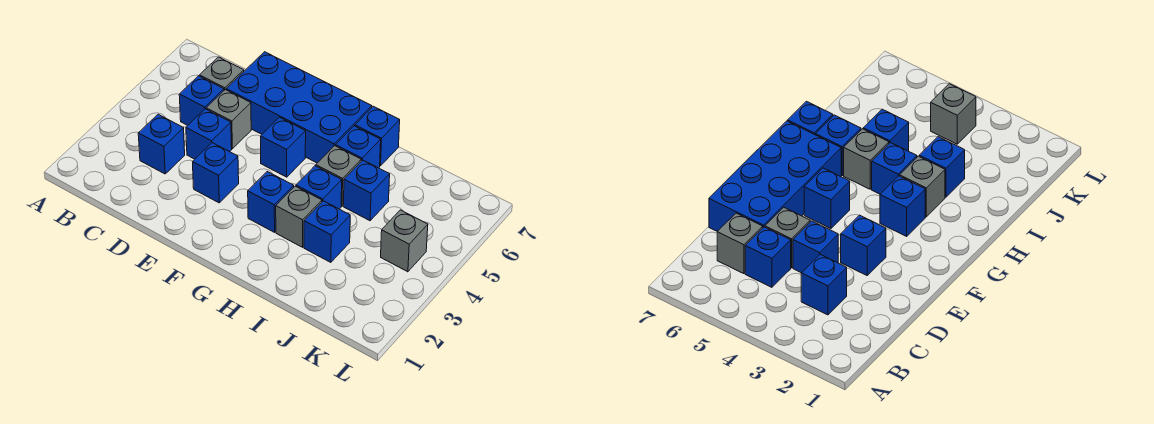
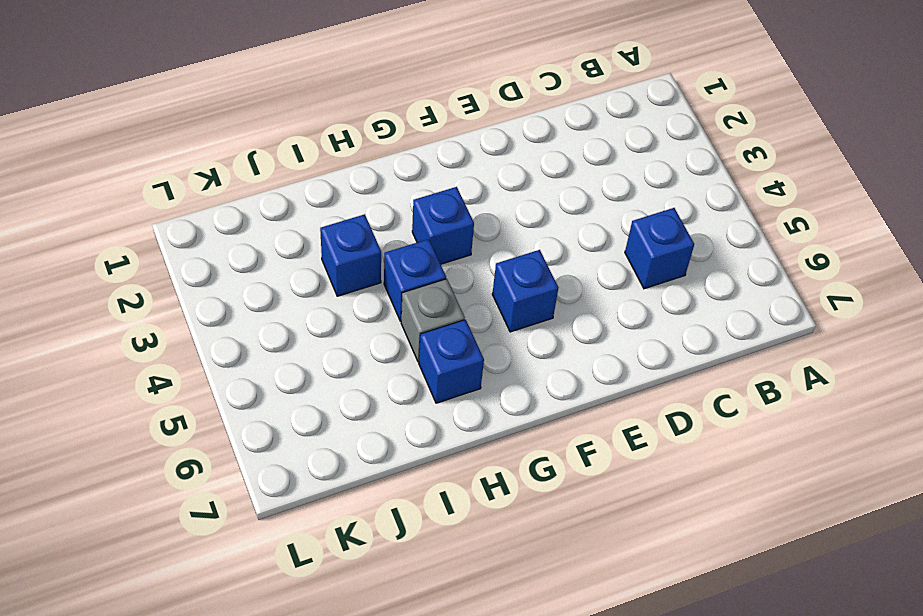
none -> blue 1x1 brick [138,114,185,174]
none -> grey 1x1 brick [200,57,244,90]
none -> blue 1x1 brick [186,109,232,159]

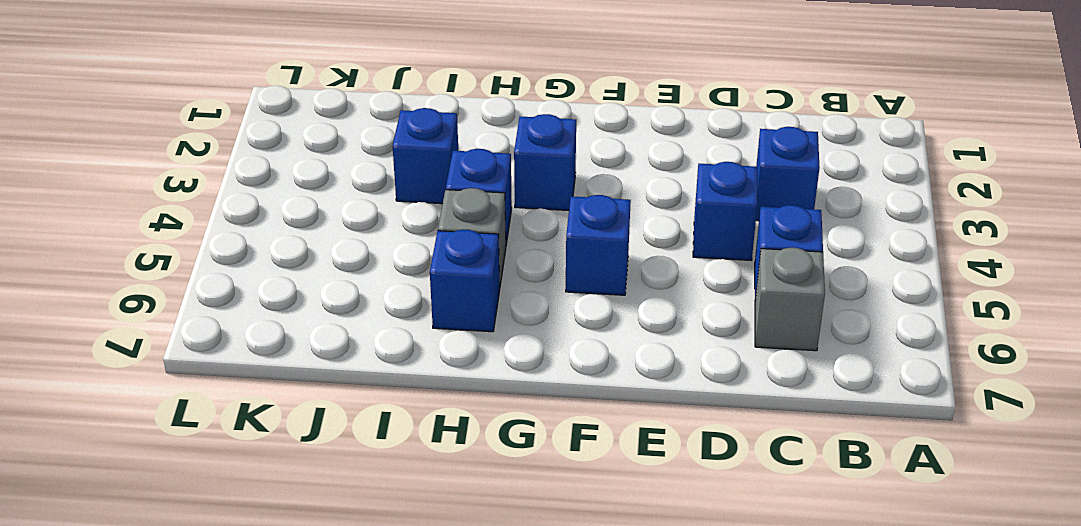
none -> grey 1x1 brick [206,90,251,149]
none -> blue 2x4 brick [226,52,372,163]
none -> blue 1x1 brick [193,143,239,203]

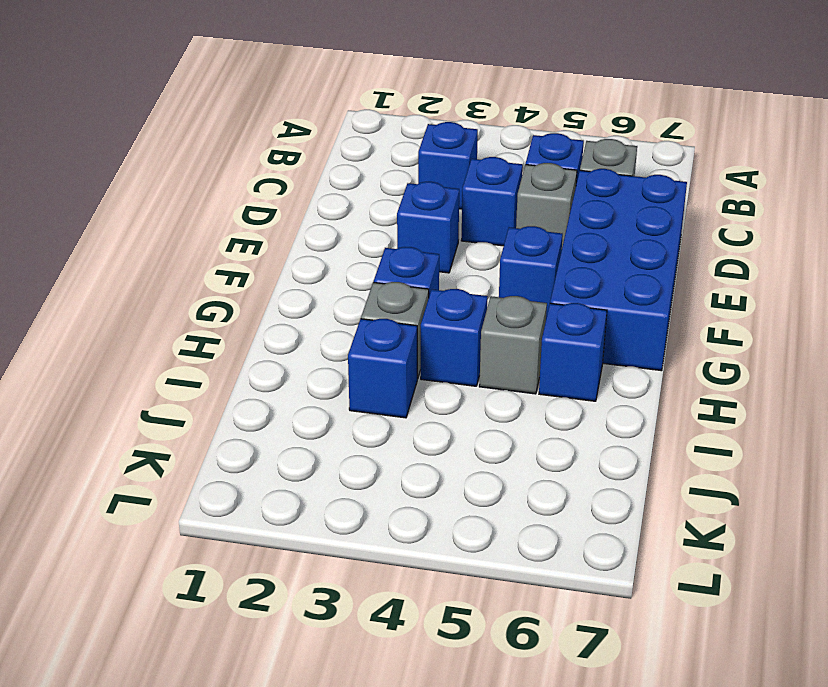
none -> blue 1x1 brick [355,106,400,166]
none -> blue 1x1 brick [343,160,390,221]
none -> grey 1x1 brick [381,210,428,272]

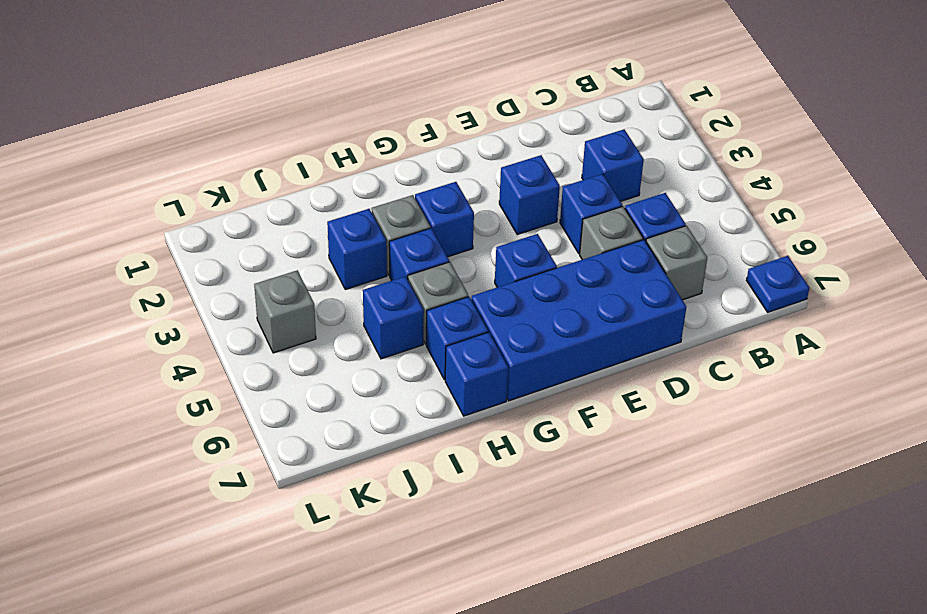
blue 1x1 plate [746,256,809,312] -> none

